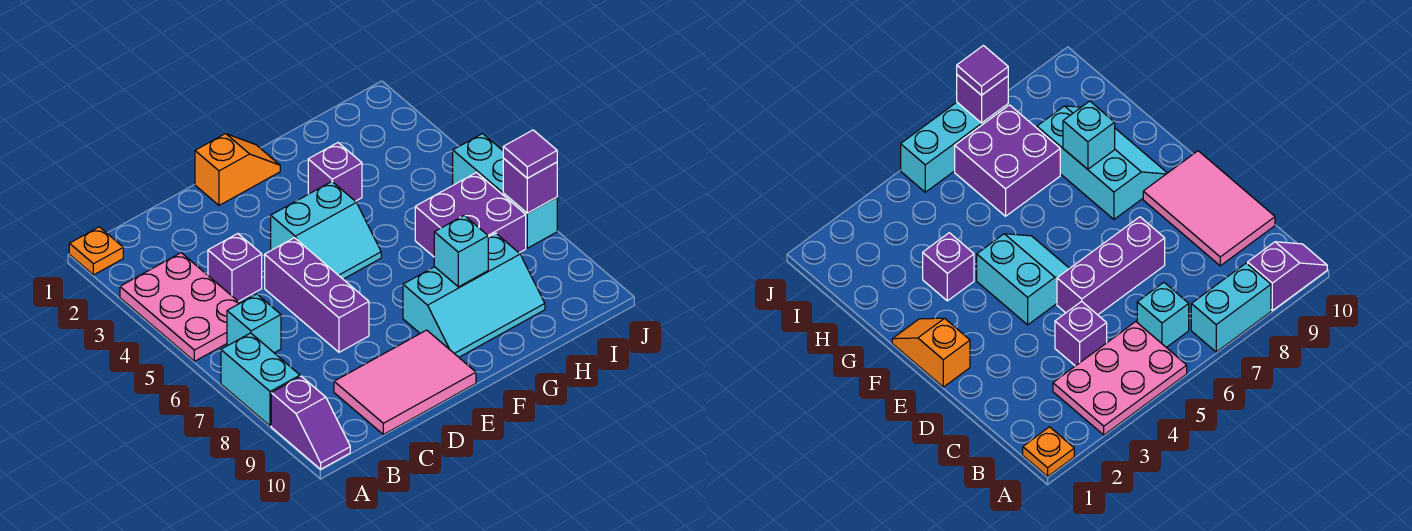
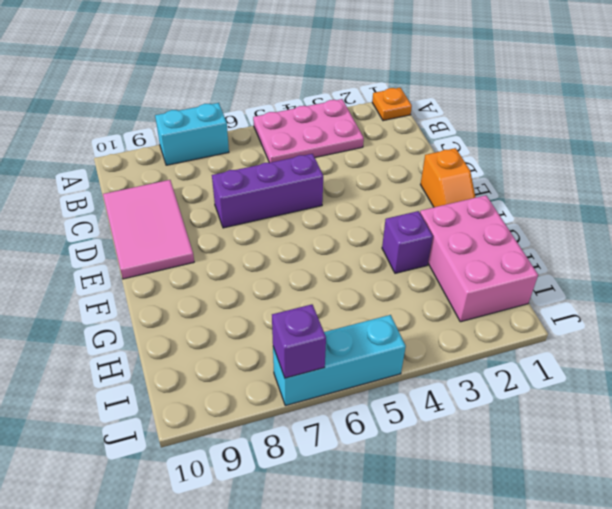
pink 2x3 brick [420,195,538,322] -> none
none -> purple 1x2 slope [271,376,350,469]
none -> cyan 1x1 brick [227,294,281,353]
none -> purple 1x1 brick [208,234,262,302]

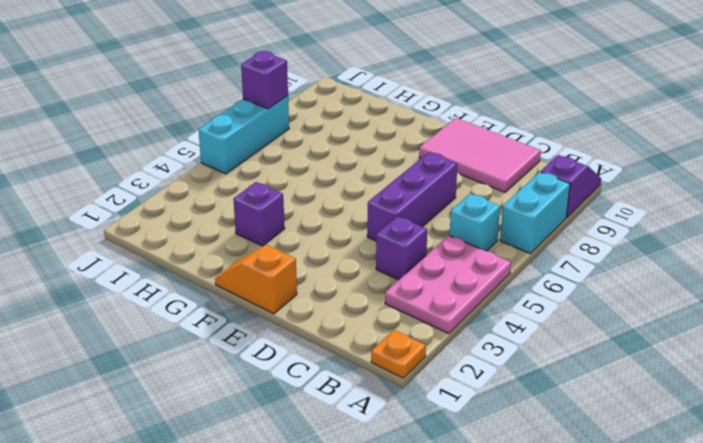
none -> cyan 2x2 slope [271,182,381,279]
none -> cyan 2x3 slope [403,233,545,357]
none -> purple 2x2 brick [415,173,526,257]

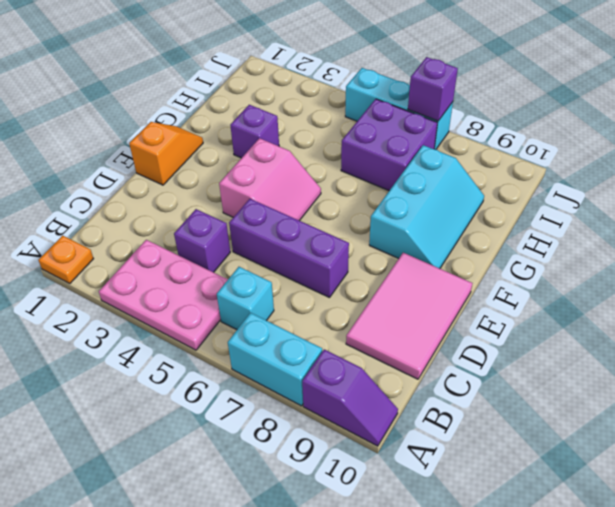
pink 2x2 slope [219,138,321,221] -> cyan 2x2 slope [271,182,381,279]
none -> cyan 1x1 brick [434,215,488,287]
none -> purple 1x1 tile [503,130,557,178]

